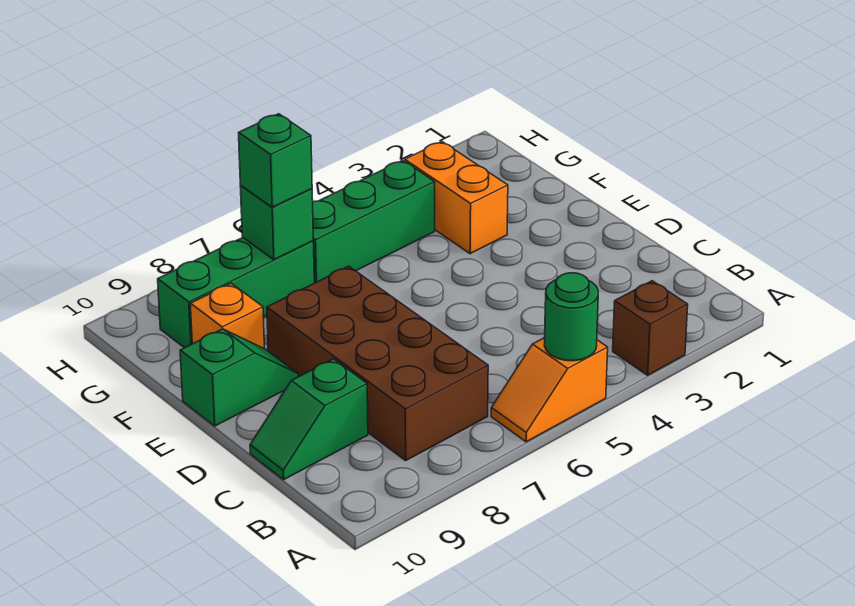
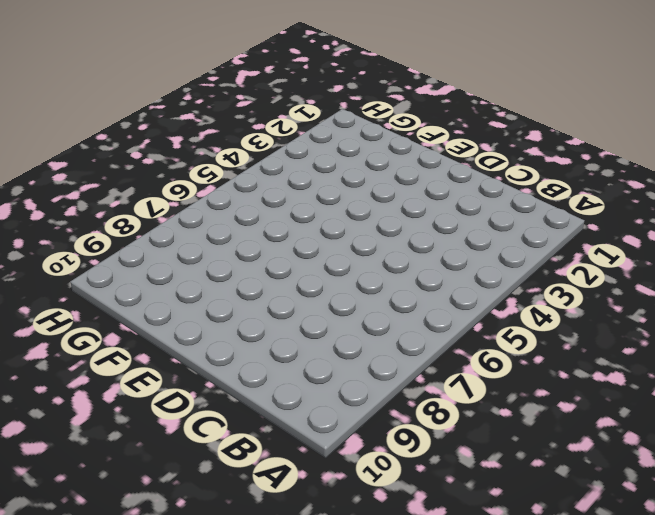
none -> brown 1x1 brick [613,281,688,375]
none -> orange 1x2 slope [491,338,608,442]
none -> brown 2x4 brick [267,266,488,461]

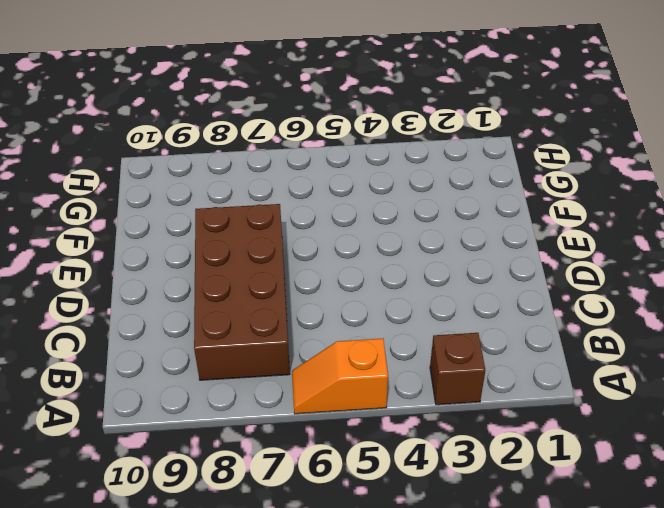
none -> green 1x2 slope [250,359,368,480]
none -> green 1x2 slope [180,329,298,426]
none -> orange 1x2 brick [405,141,508,254]

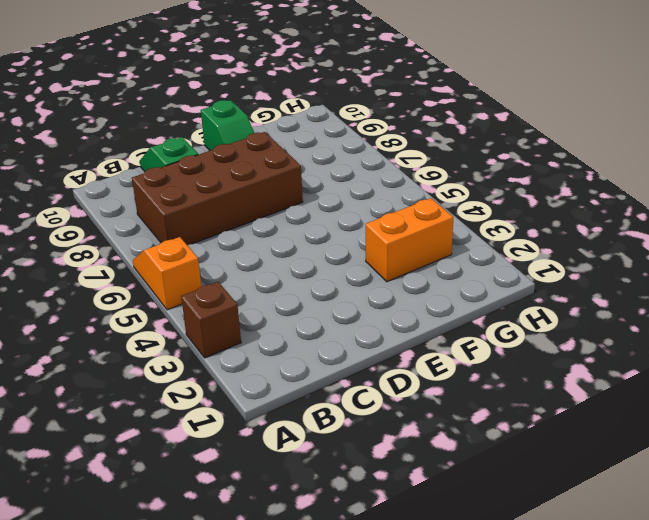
none -> orange 1x1 brick [190,283,265,349]
none -> green 1x3 brick [313,160,435,283]
none -> green 1x3 brick [158,237,314,348]

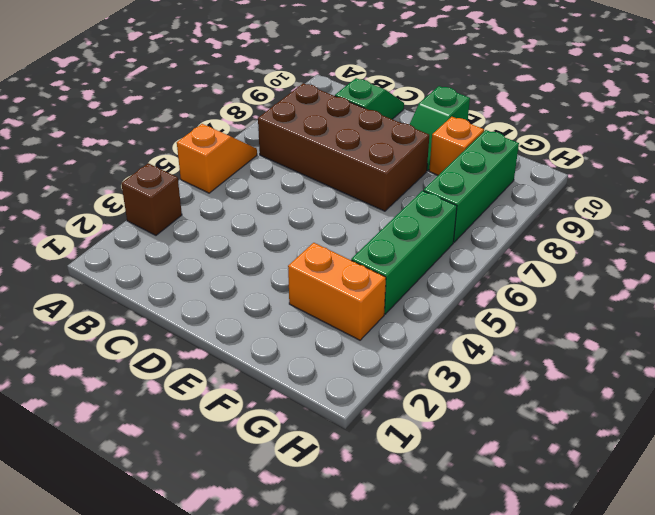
none -> green 1x1 round brick [544,273,598,361]
none -> green 1x1 brick [240,186,313,260]
none -> green 1x1 brick [239,114,312,207]

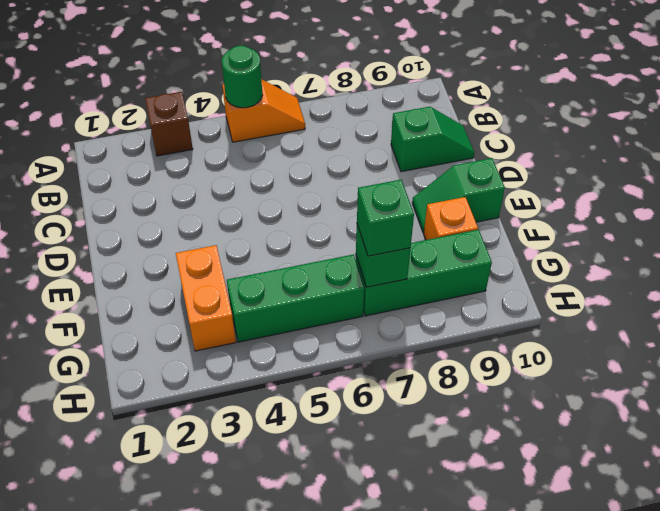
none -> brown 2x4 brick [267,266,488,461]

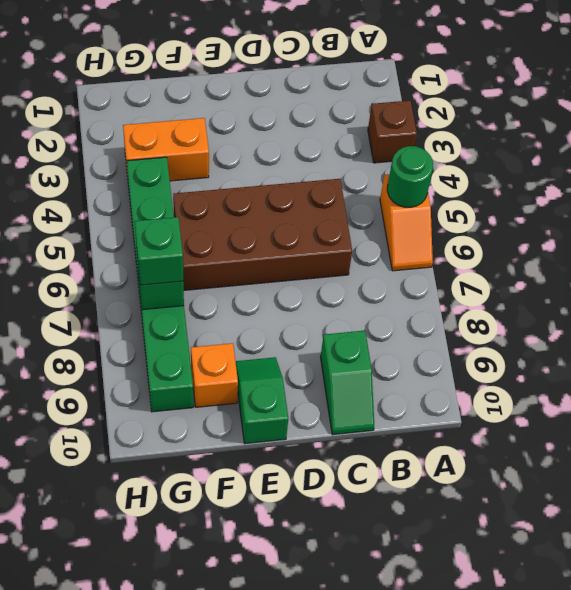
brown 2x4 brick [173,179,352,290] -> brown 2x4 brick moved to [267,266,488,461]

